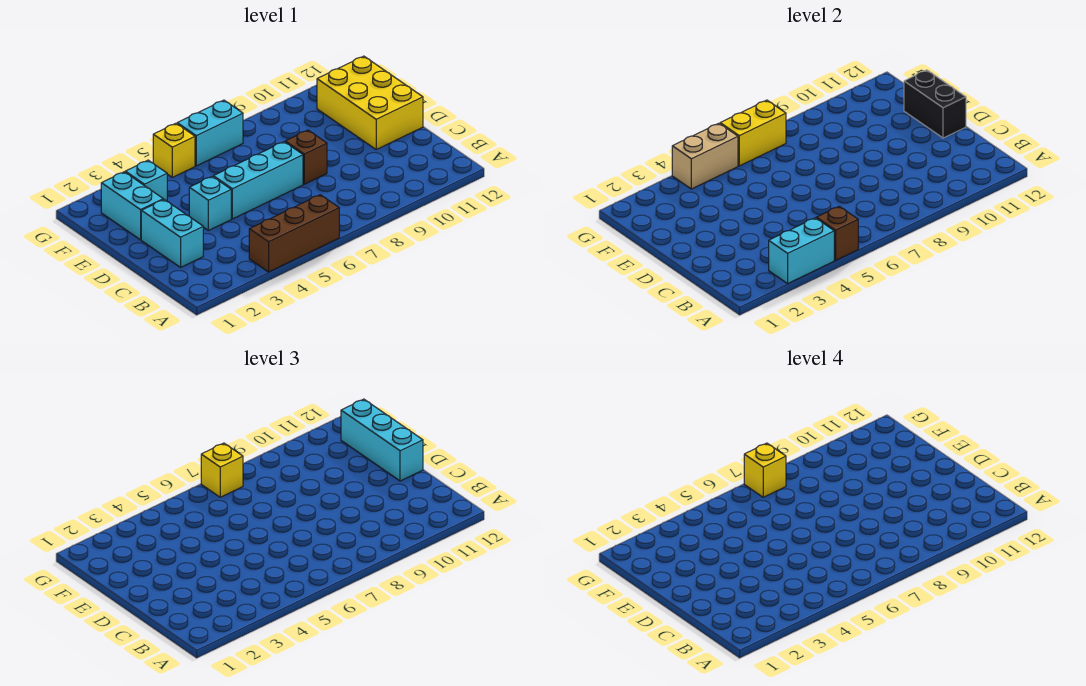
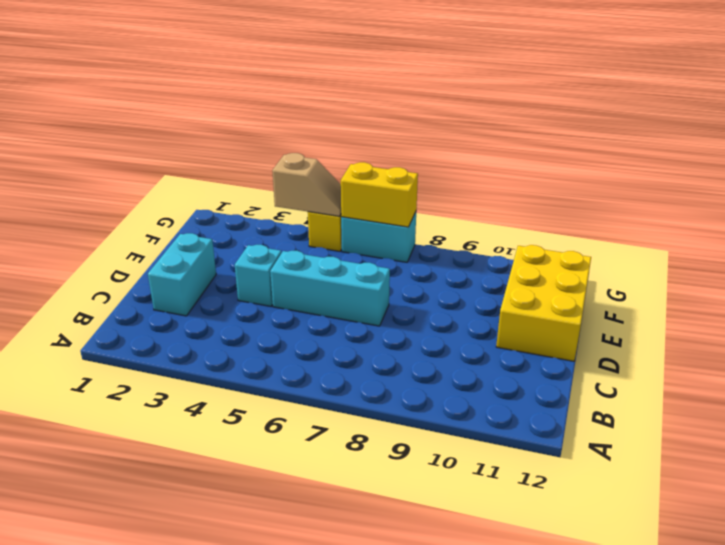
tan 1x2 slope [272,153,341,216] -> tan 1x2 brick [672,123,738,189]
none -> brown 1x3 brick [249,195,339,272]
none -> brown 1x1 brick [285,130,327,184]
none -> cyan 1x2 brick [101,172,163,240]

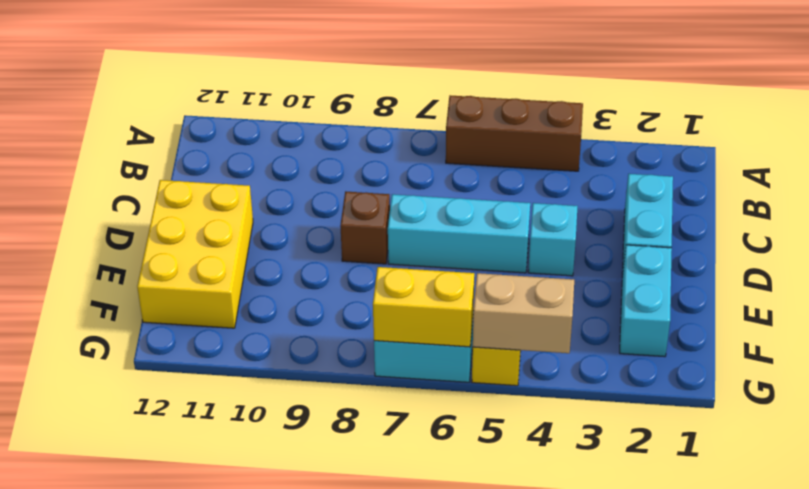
none -> cyan 1x1 brick [125,160,167,201]
none -> cyan 1x2 brick [769,218,834,283]
none -> brown 1x1 brick [816,206,858,260]

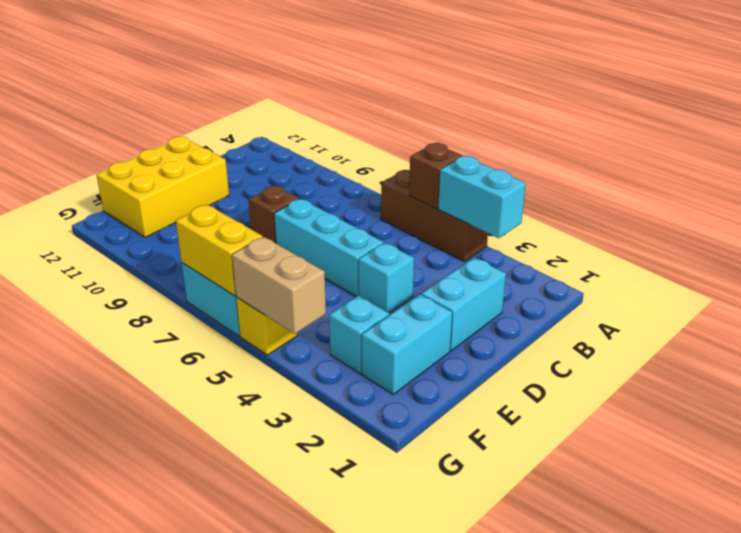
none -> black 1x2 brick [904,70,966,138]
none -> cyan 1x3 brick [341,399,423,481]
none -> yellow 1x1 brick [201,443,243,497]

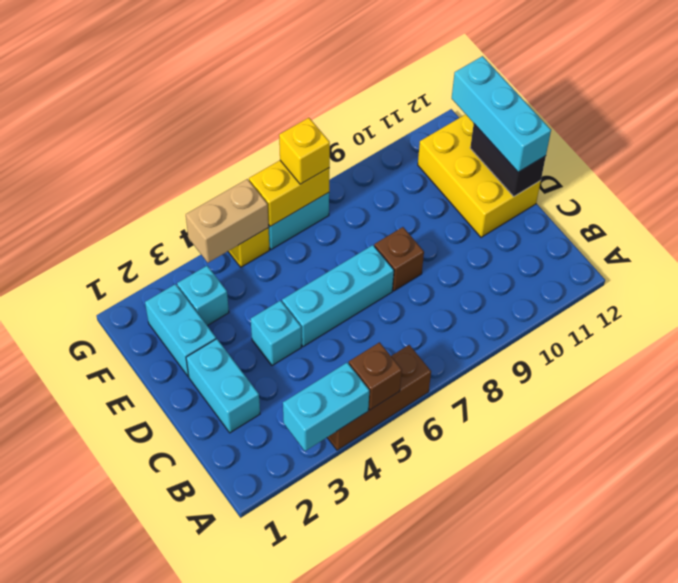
none -> yellow 1x1 brick [744,443,786,497]

